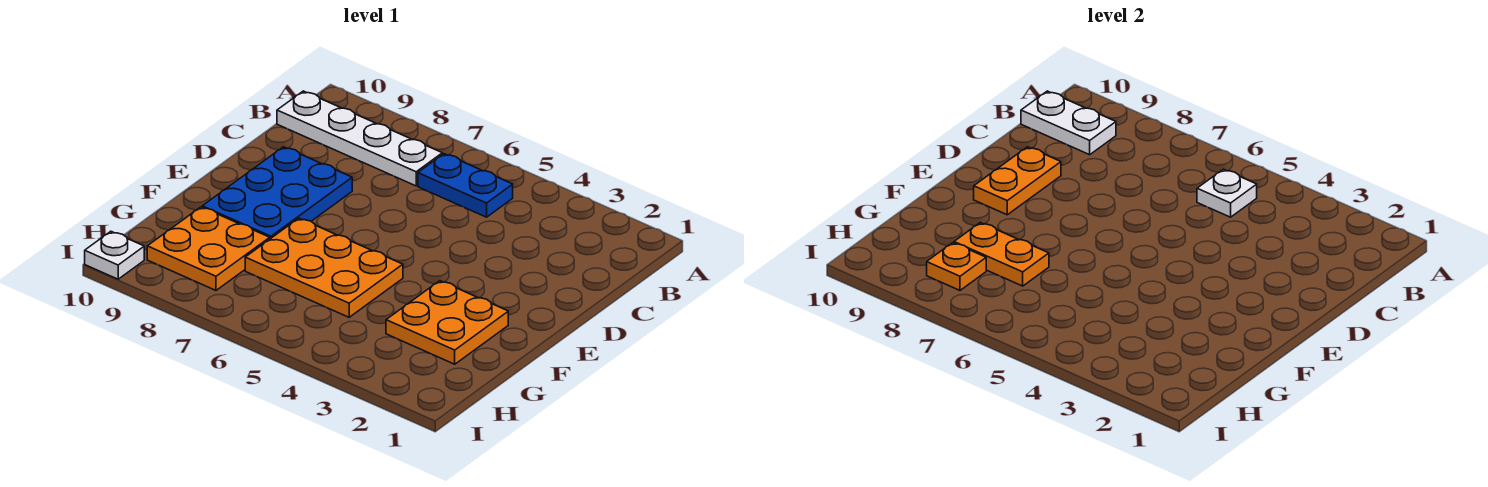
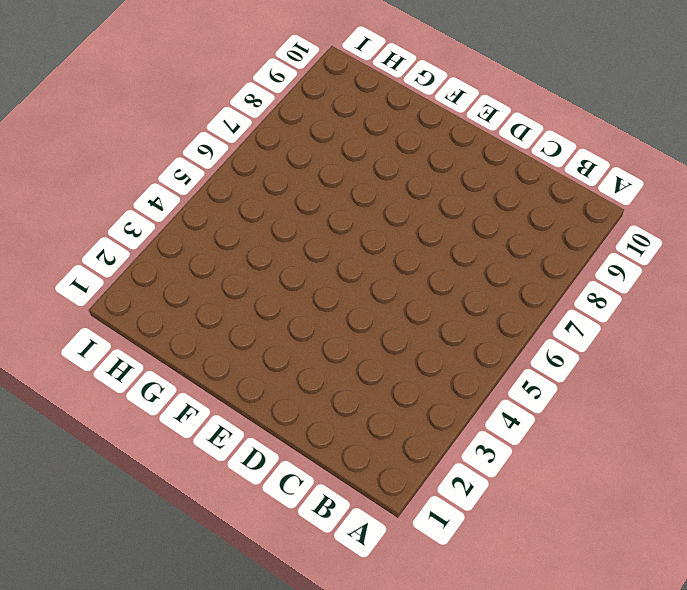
none -> blue 1x2 plate [418,154,513,217]
none -> white 1x4 plate [277,91,442,186]
none -> blue 2x3 plate [202,147,352,239]

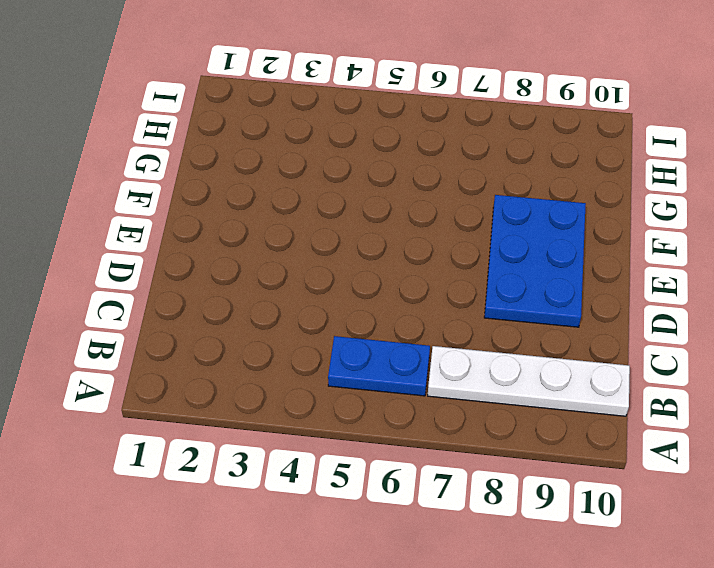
none -> orange 2x2 plate [386,281,508,364]
none -> orange 2x3 plate [245,218,403,317]
none -> orange 2x2 plate [147,207,270,290]

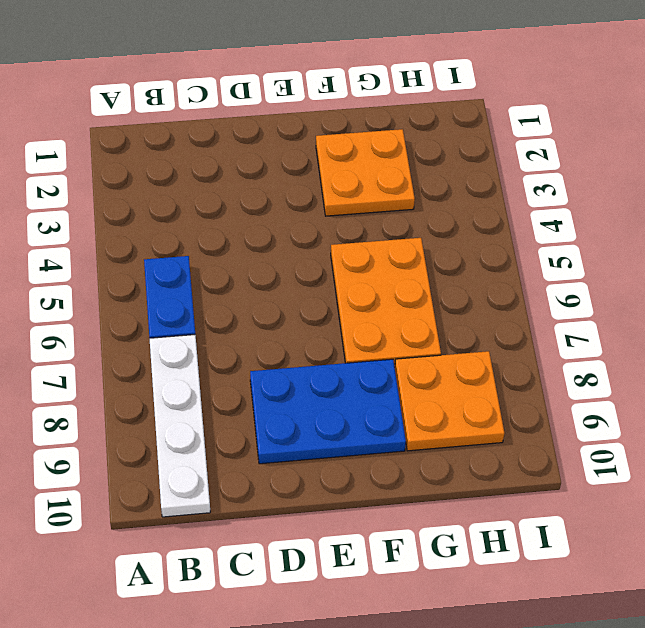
none -> white 1x1 plate [85,231,144,279]
none -> white 1x1 plate [1197,169,1257,217]
none -> white 1x2 plate [1021,91,1116,155]

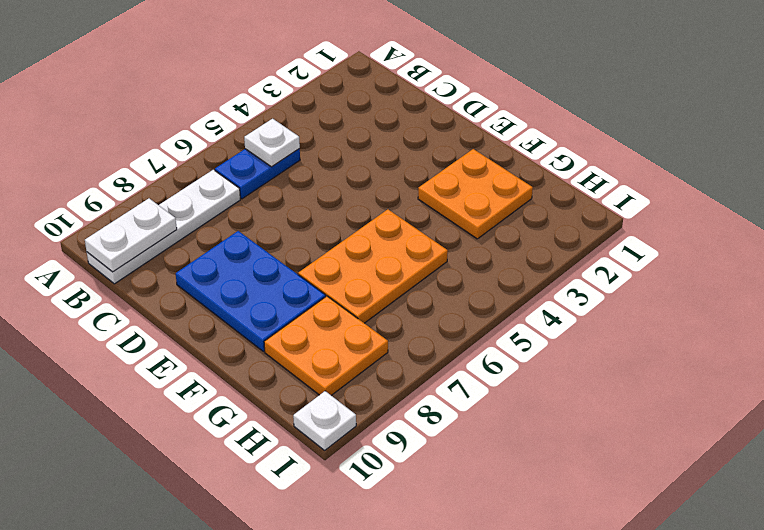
none -> orange 1x2 plate [974,147,1061,215]
none -> orange 1x2 plate [954,223,1049,286]
none -> orange 1x1 plate [927,243,986,290]

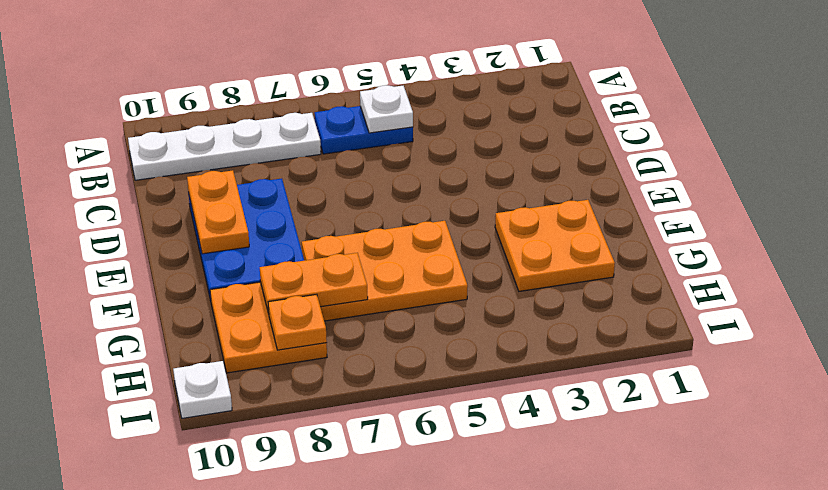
none -> white 1x2 plate [1021,91,1116,155]

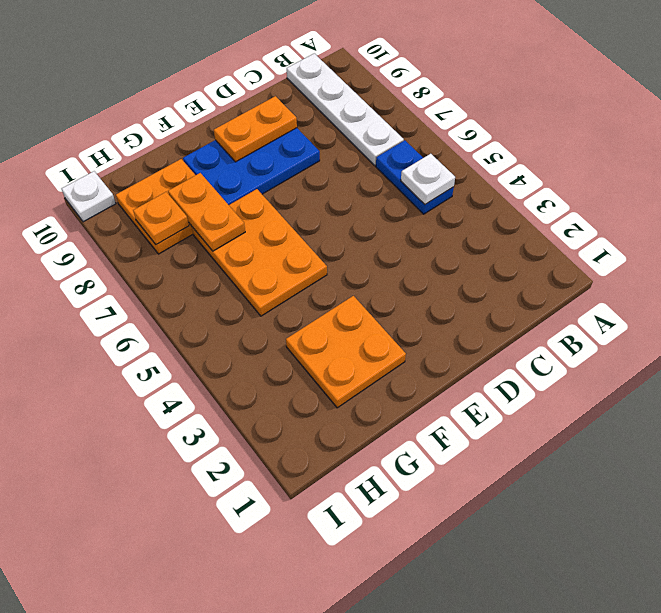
none -> white 1x2 plate [1021,91,1116,155]

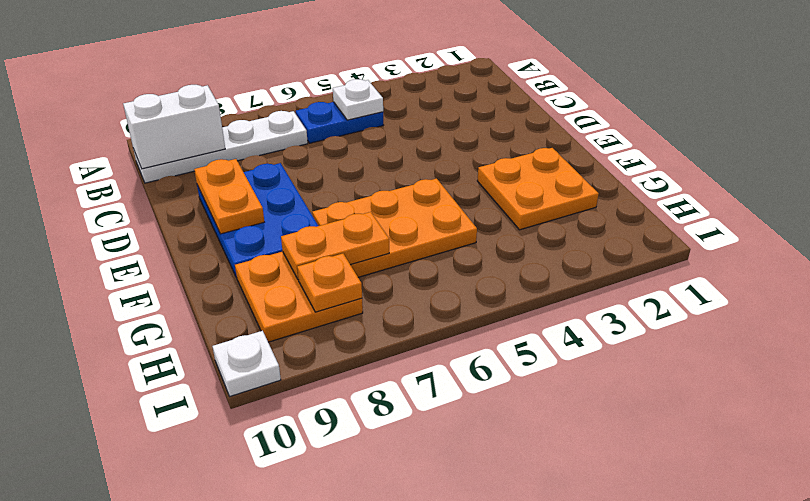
white 1x2 brick [123,85,225,169] -> white 1x2 plate [1021,91,1116,155]

